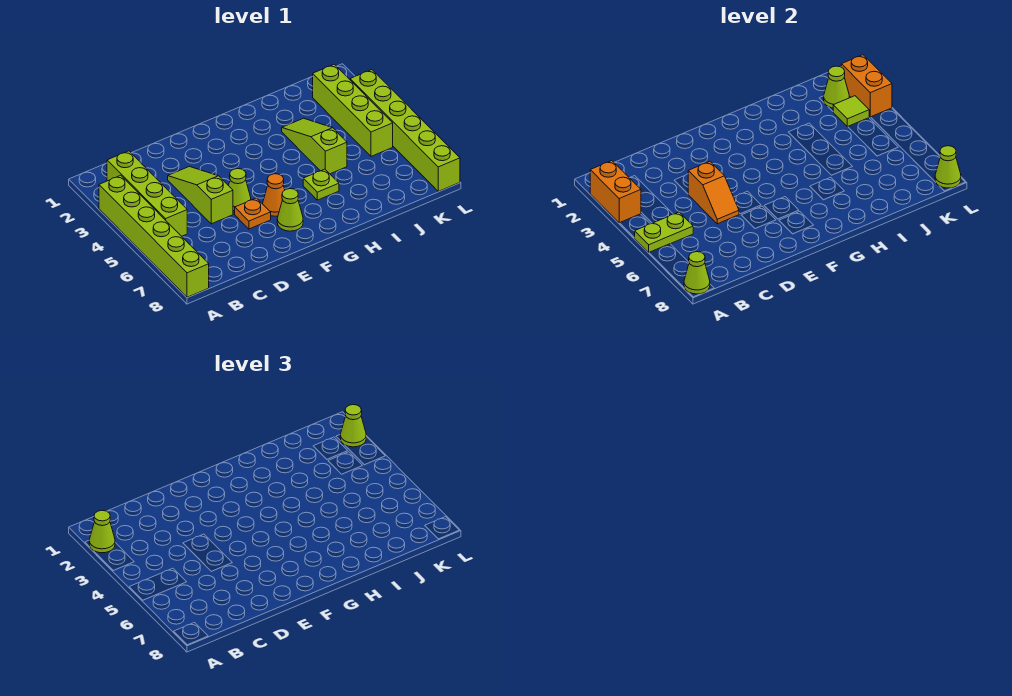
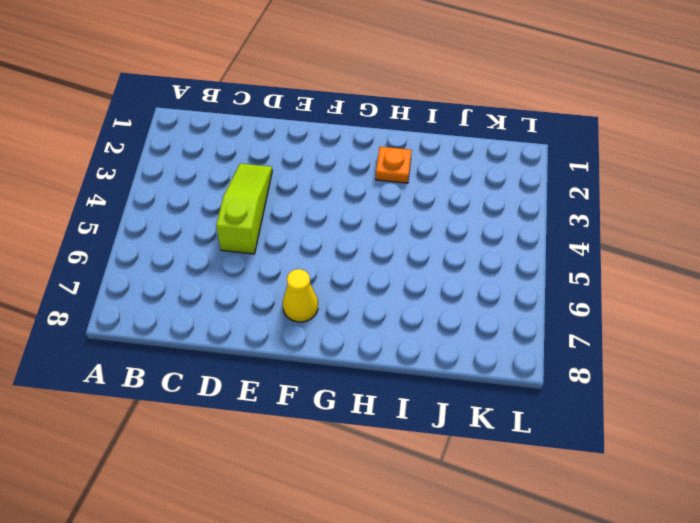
yellow 1x1 cone [283,269,318,322] -> lime 1x1 cone [277,189,303,231]
orange 1x1 plate [376,147,412,183] -> orange 1x1 plate moved to [235,198,271,229]
none -> lime 1x6 brick [99,175,209,297]
none -> lime 1x4 brick [107,151,187,236]
none -> lime 1x1 cone [228,169,251,211]

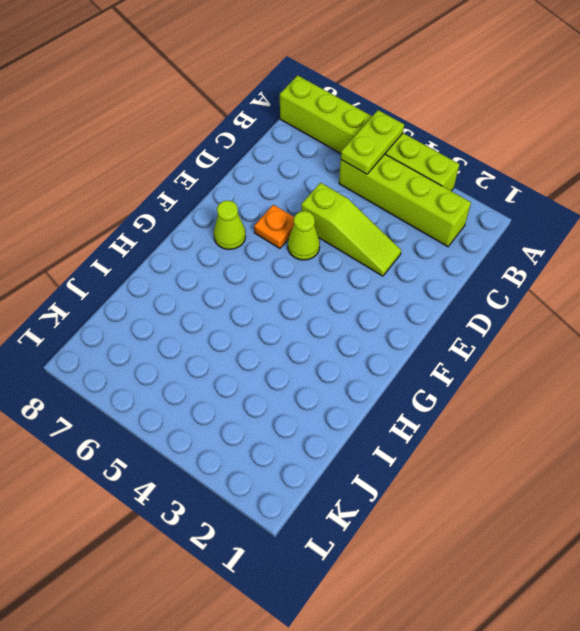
none -> orange 1x1 cone [263,174,285,216]
none -> lime 1x1 plate [303,169,339,200]
none -> lime 1x3 slope [282,118,347,174]

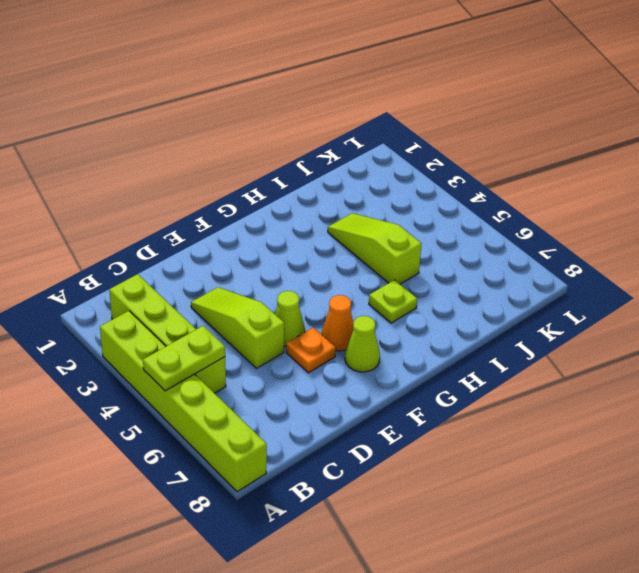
none -> lime 1x4 brick [312,64,393,156]
none -> lime 1x6 brick [350,70,460,191]
none -> orange 1x2 brick [590,161,641,223]

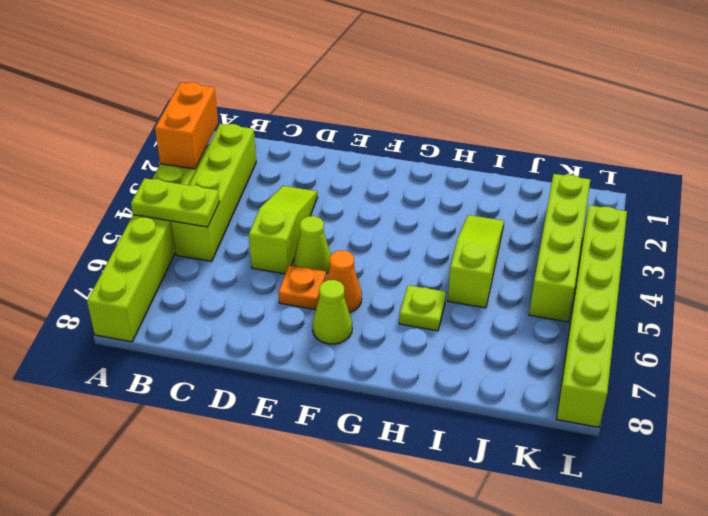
none -> lime 1x1 cone [684,252,710,294]
none -> orange 1x2 slope [688,162,739,224]
none -> lime 1x1 cone [824,66,849,108]

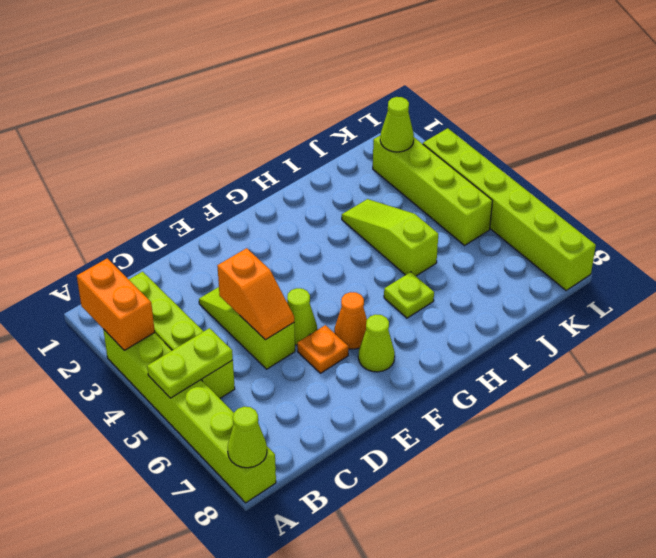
none -> lime 1x1 tile [833,96,869,127]
none -> orange 1x2 brick [841,55,892,117]
none -> lime 1x1 cone [935,146,961,188]

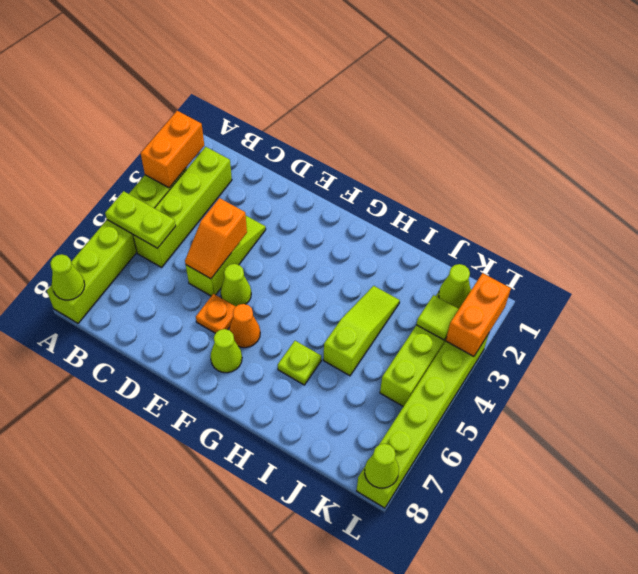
none -> lime 1x1 cone [89,510,115,553]
none -> lime 1x1 cone [340,405,366,447]

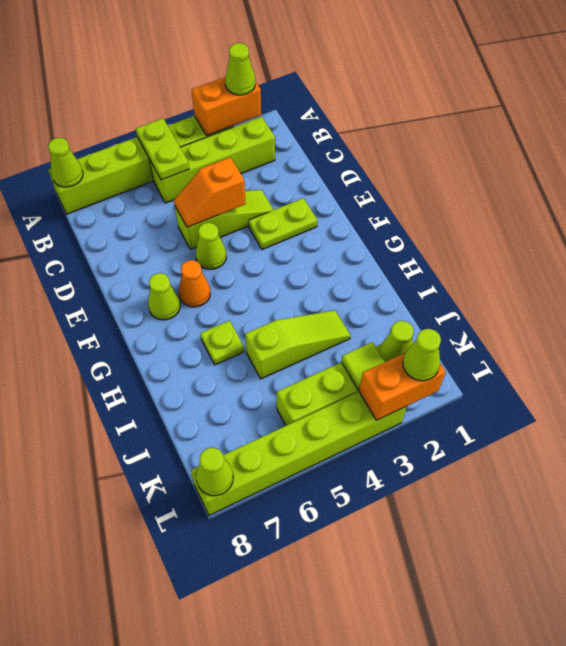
lime 1x2 plate [248,198,317,250] -> none
none -> orange 1x1 plate [235,198,271,229]

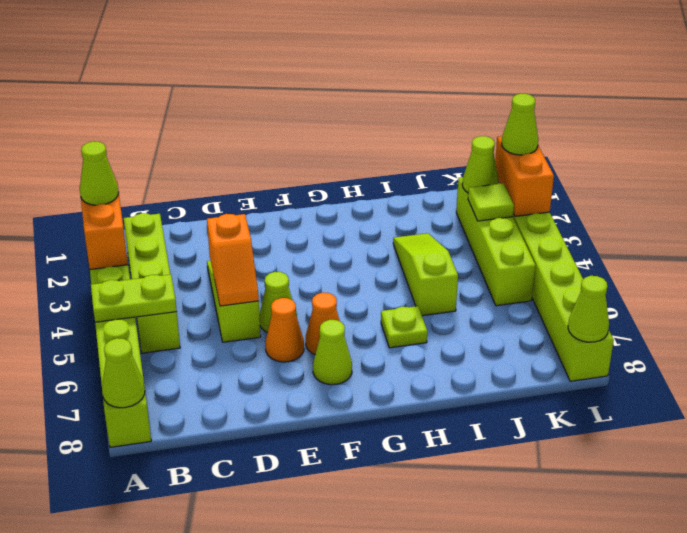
orange 1x1 cone [266,298,304,362] -> orange 1x1 plate [235,198,271,229]

